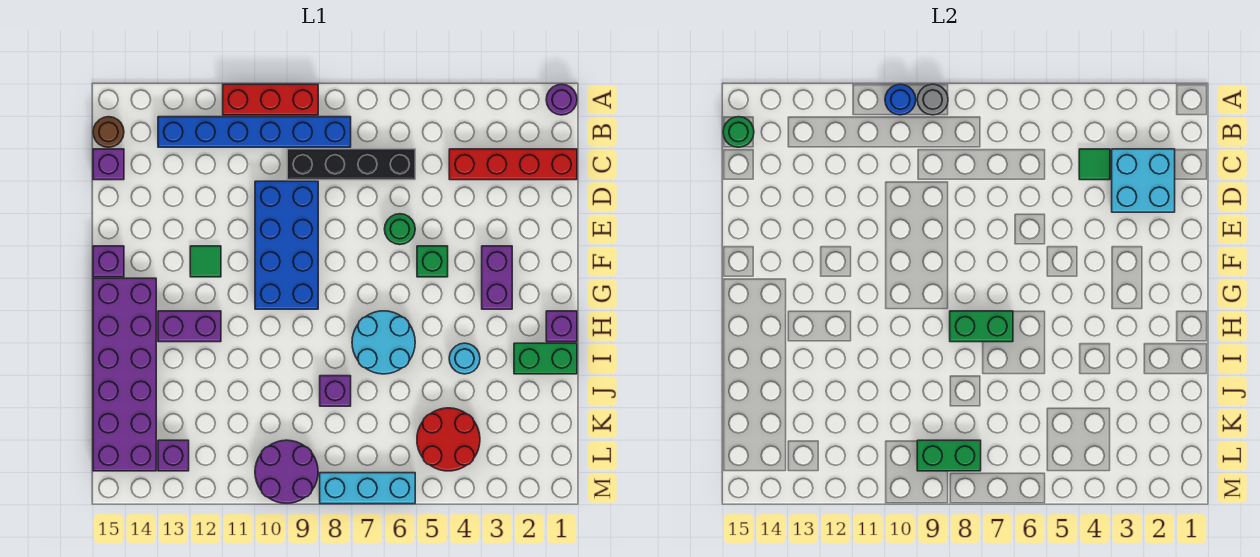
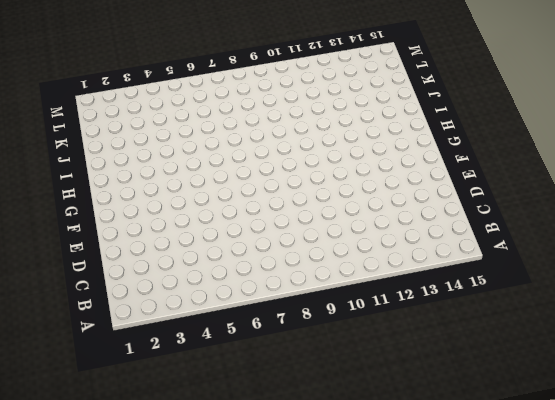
none -> purple 1x1 round brick [546,84,577,115]
none -> red 1x3 brick [223,84,318,115]
none -> blue 1x6 brick [158,117,351,147]
none -> brown 1x1 round brick [93,117,124,147]

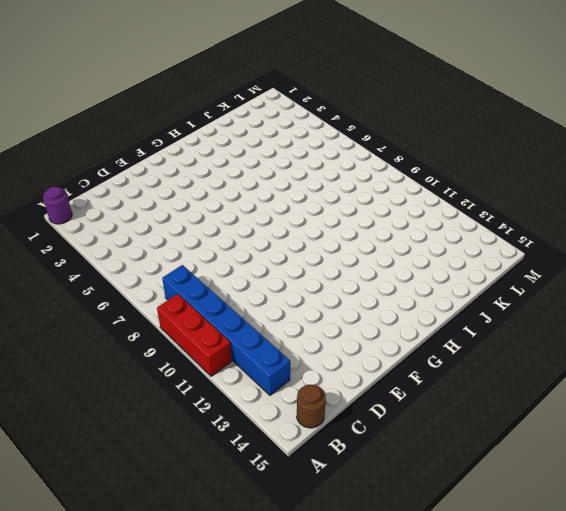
none -> red 1x4 brick [449,149,577,180]
none -> black 1x4 brick [287,149,415,180]
none -> purple 1x1 brick [93,149,124,180]
none -> blue 2x4 brick [255,181,318,309]

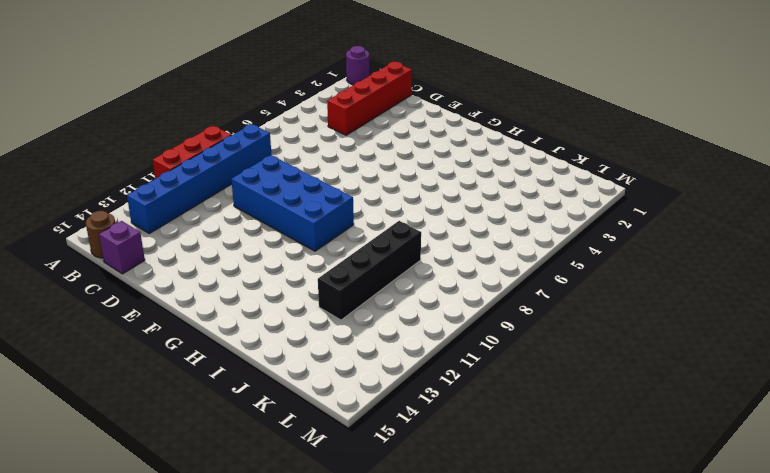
black 1x4 brick [318,221,421,320] -> black 1x4 brick moved to [287,149,415,180]
none -> green 1x1 round brick [385,214,415,245]
none -> purple 1x2 brick [482,246,512,309]
none -> green 1x1 brick [417,246,448,277]
none -> green 1x1 tile [190,246,221,277]

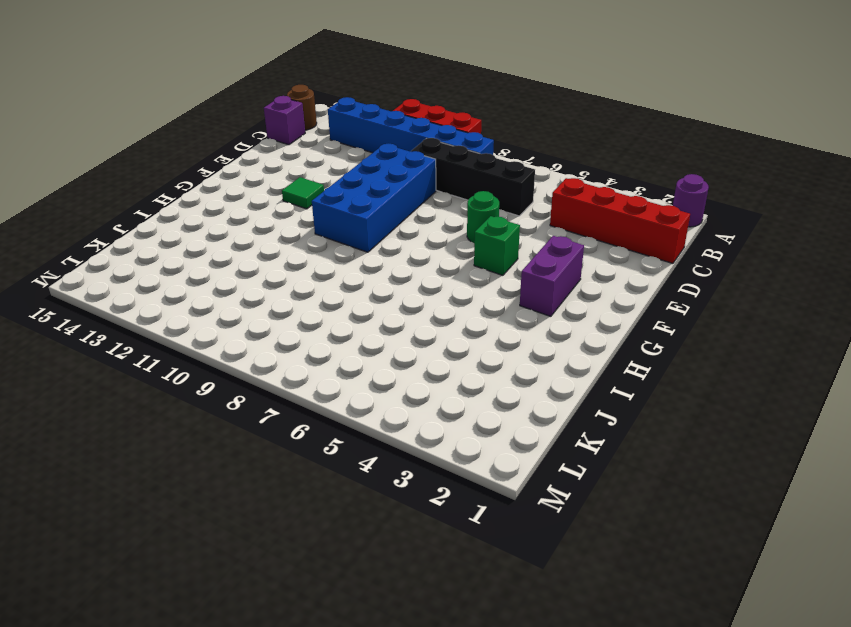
none -> purple 1x1 brick [93,246,124,277]
none -> purple 2x6 brick [93,278,156,471]
none -> purple 1x1 brick [546,311,577,342]
none -> cyan 2x2 round brick [352,311,415,374]

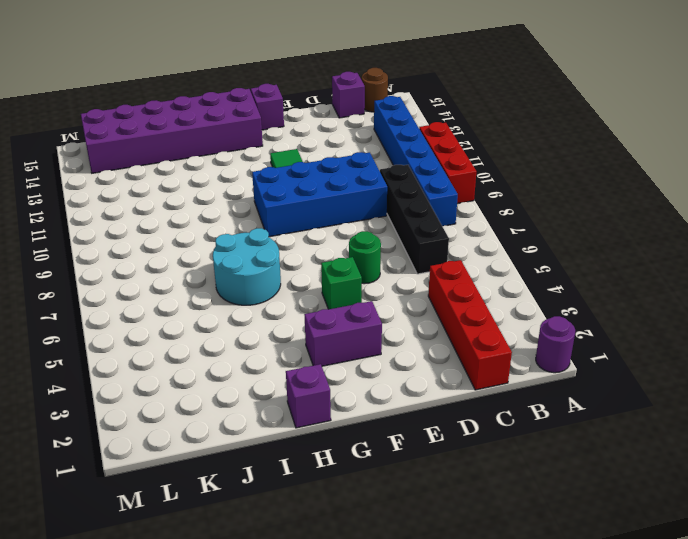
none -> purple 1x2 brick [158,311,221,342]
none -> green 1x2 brick [514,343,577,374]
none -> cyan 1x1 round brick [449,343,480,374]
none -> purple 1x1 brick [320,376,351,406]

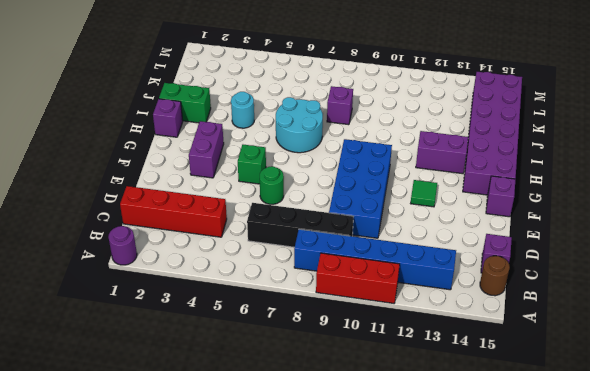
none -> red 2x2 round brick [417,408,480,471]
none -> purple 2x2 round brick [255,440,318,503]
none -> purple 1x1 brick [158,440,189,471]
none -> cyan 1x3 brick [320,473,415,504]

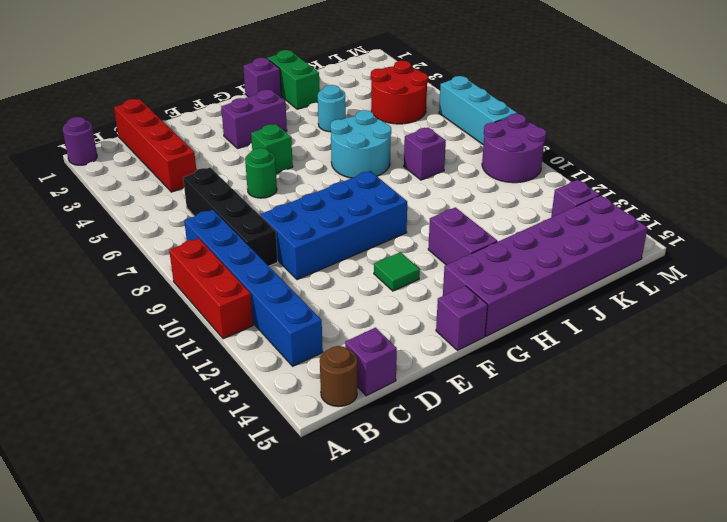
none -> grey 1x1 round brick [917,84,948,115]
none -> blue 1x1 round brick [885,84,916,115]
none -> green 1x1 round brick [723,117,754,147]
none -> cyan 2x2 brick [1112,149,1175,212]

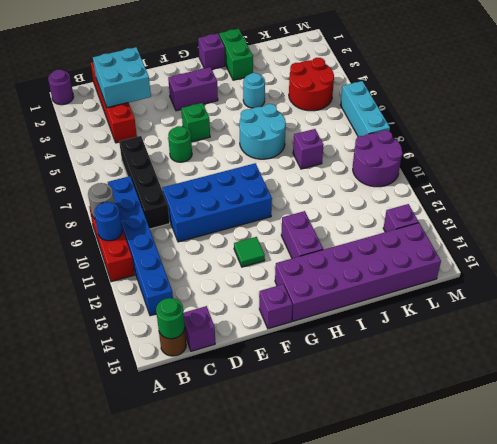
none -> green 1x1 tile [1079,149,1110,180]
none -> green 1x2 brick [950,311,1013,342]
none -> green 1x2 brick [917,440,981,471]

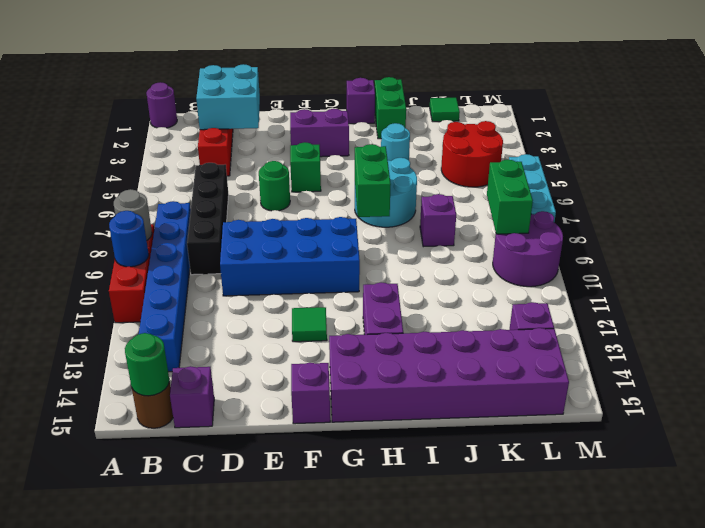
green 1x1 tile [430,98,460,122] -> green 1x1 tile moved to [1079,149,1110,180]

